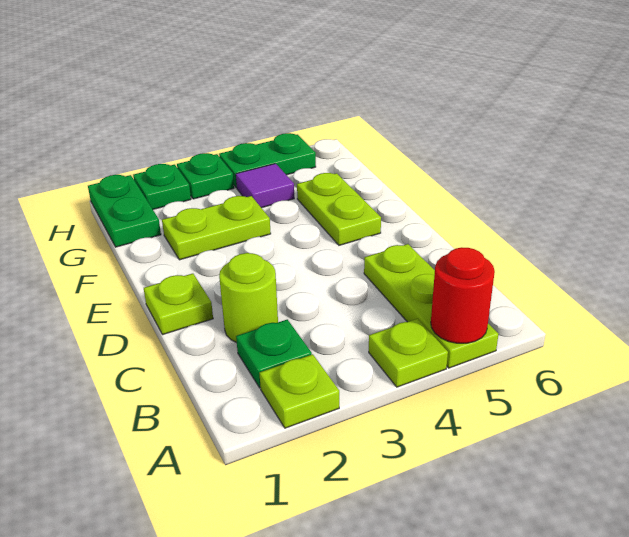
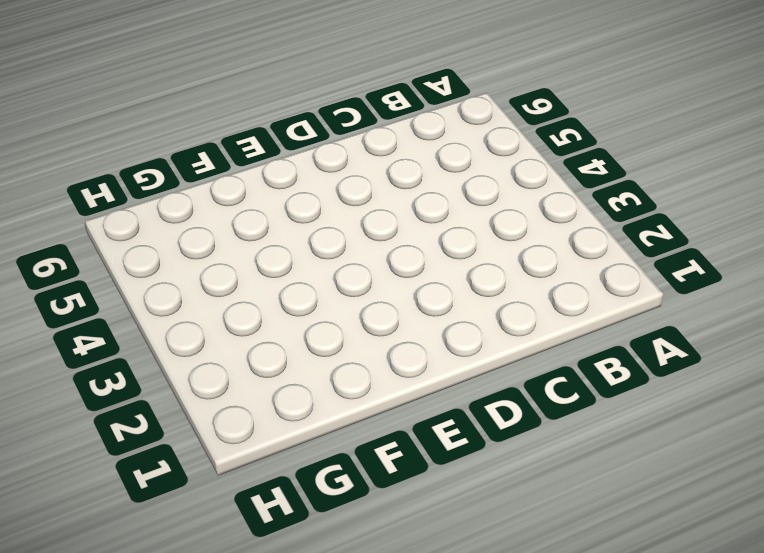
none -> lime 1x1 plate [259,354,339,428]
none -> lime 1x1 plate [369,319,448,387]
none -> lime 1x3 plate [364,244,498,368]

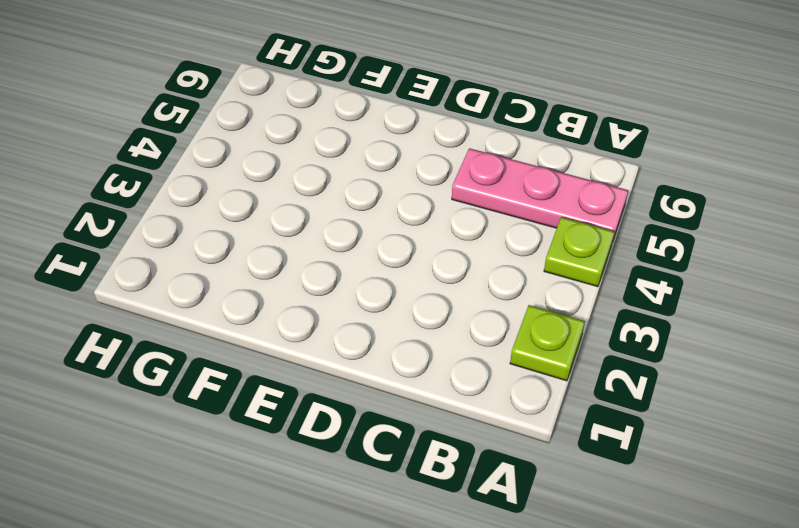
pink 1x3 plate [452,148,628,240] -> lime 1x3 plate [364,244,498,368]
none -> green 1x1 plate [236,319,312,388]
none -> lime 1x1 round brick [219,253,278,343]
none -> lime 1x1 plate [144,274,213,335]

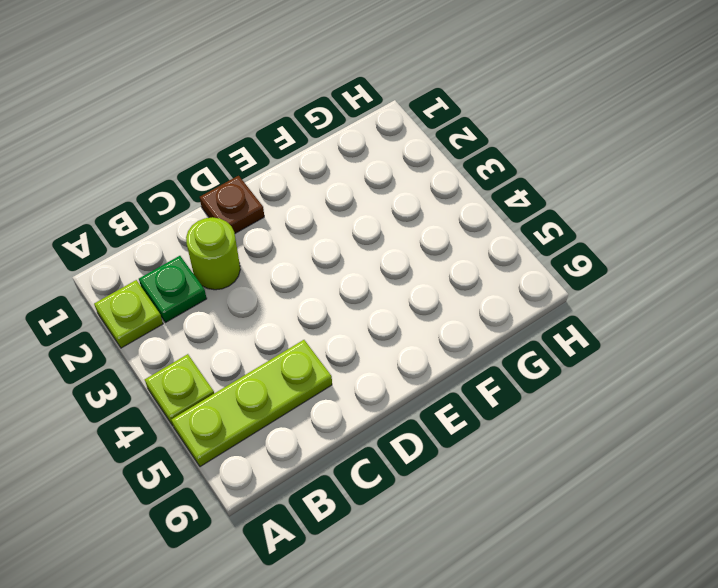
brown 1x1 plate [200,176,264,233] -> lime 1x1 plate [144,274,213,335]
none -> lime 1x2 plate [297,173,381,245]
none -> lime 1x2 plate [162,196,271,260]
none -> green 1x2 plate [88,175,161,247]

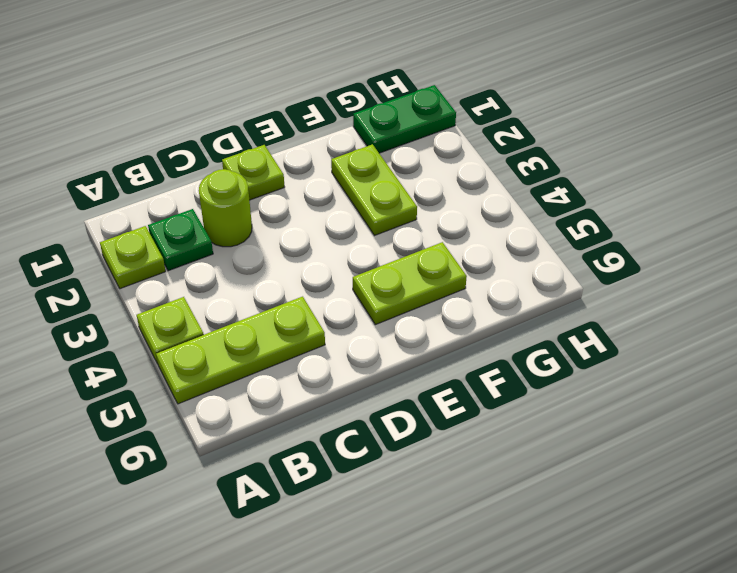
none -> purple 1x1 tile [236,164,294,208]
none -> green 1x1 plate [133,164,191,209]
none -> green 1x1 plate [177,153,234,199]

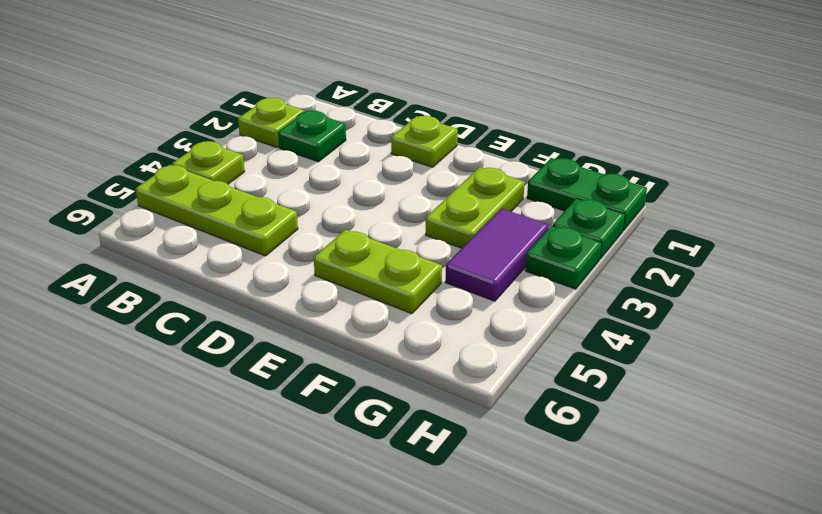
purple 1x2 tile [445,208,549,301] -> purple 1x1 tile [236,164,294,208]
none -> lime 1x1 round brick [219,253,278,343]
none -> green 1x2 plate [219,133,316,188]
none -> red 1x1 round brick [431,247,495,343]

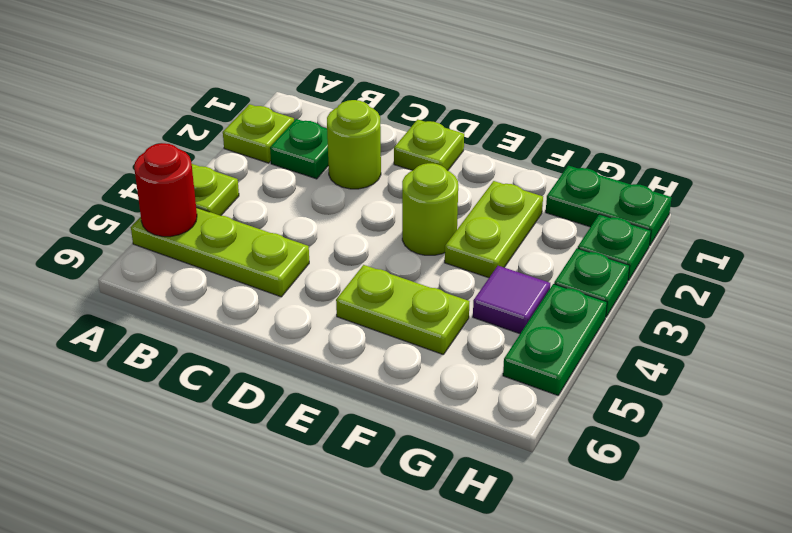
lime 1x1 round brick [402,163,458,255] -> none

